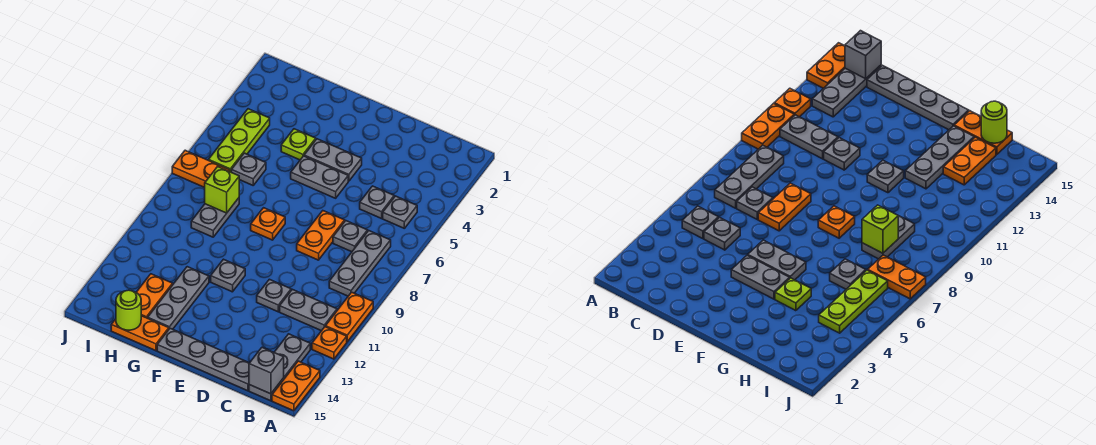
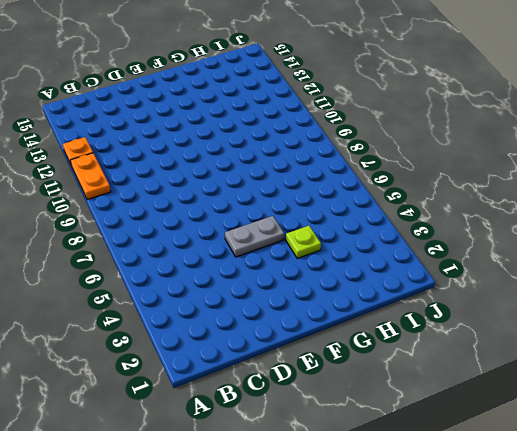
none -> orange 1x2 plate [272,361,320,411]
none -> grey 1x1 plate [383,196,417,228]
none -> grey 1x3 plate [329,231,391,296]

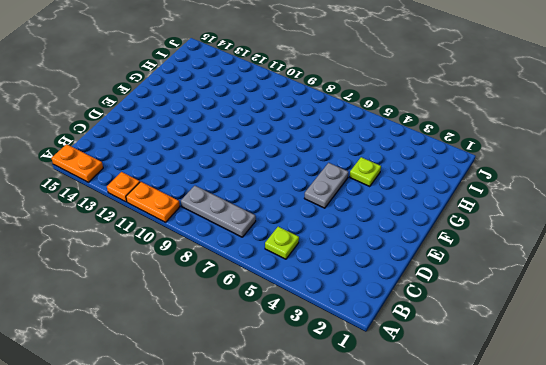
lime 1x1 plate [265,227,299,259] -> grey 1x1 plate [383,196,417,228]
none -> grey 1x2 plate [280,289,337,331]
none -> grey 1x3 plate [249,334,310,401]
none -> grey 1x1 plate [360,186,394,219]

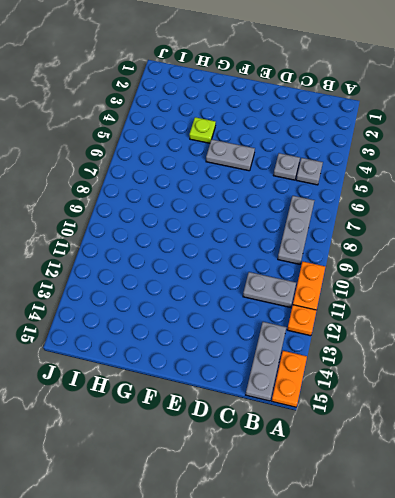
none -> grey 1x1 plate [333,221,368,252]
none -> grey 1x4 plate [157,328,249,391]
none -> orange 1x2 plate [297,211,345,260]

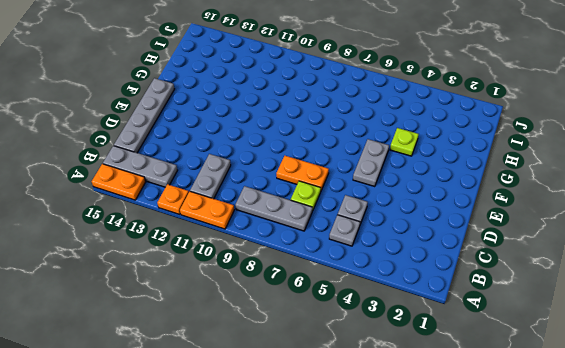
lime 1x1 plate [291,181,321,211] -> grey 1x1 plate [333,221,368,252]
none -> grey 1x1 plate [257,279,291,312]
none -> grey 1x2 plate [304,139,362,181]
none -> orange 1x1 plate [251,208,285,240]

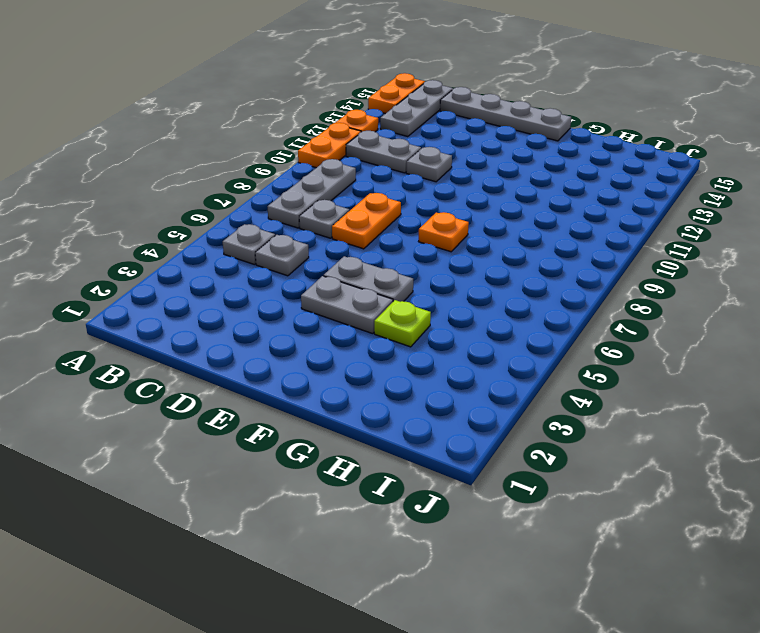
none -> grey 1x1 plate [211,259,245,292]
none -> grey 1x3 plate [148,267,209,329]
none -> orange 1x2 plate [111,316,169,351]

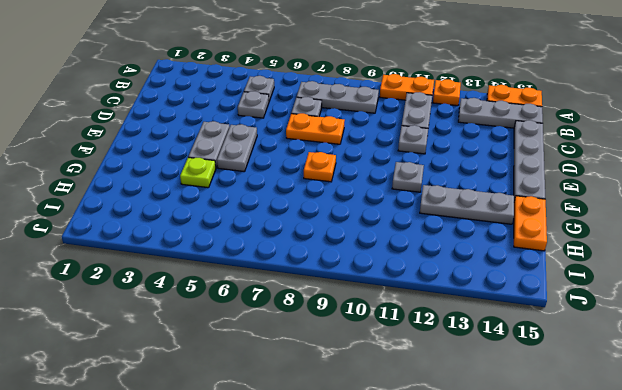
none -> grey 1x1 plate [231,153,266,185]
none -> grey 1x2 plate [191,198,239,237]
none -> orange 1x2 plate [136,274,173,318]

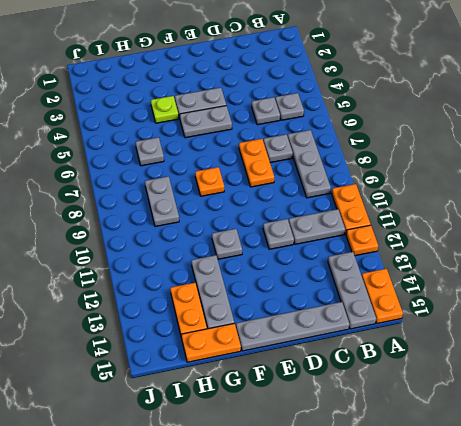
none -> lime 1x3 plate [209,109,270,172]
none -> orange 1x2 plate [172,150,230,188]
none -> grey 1x1 brick [249,347,284,394]

